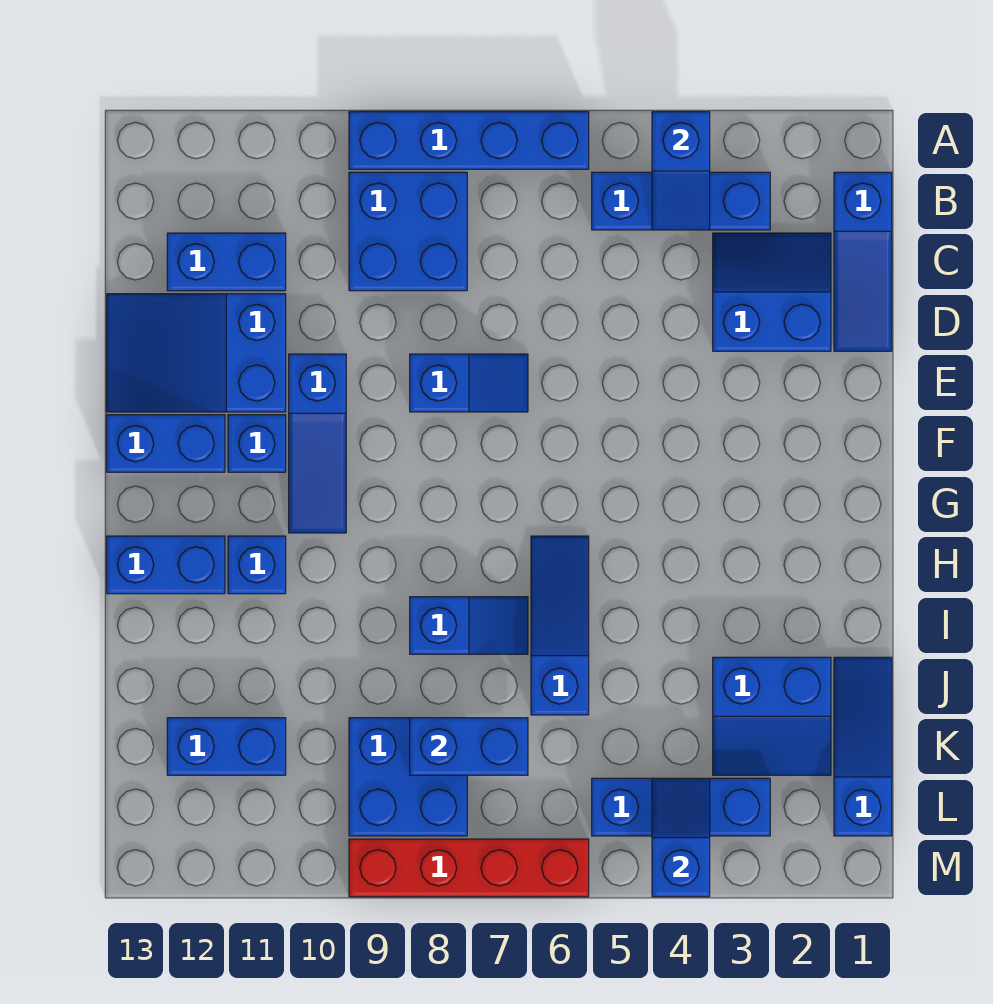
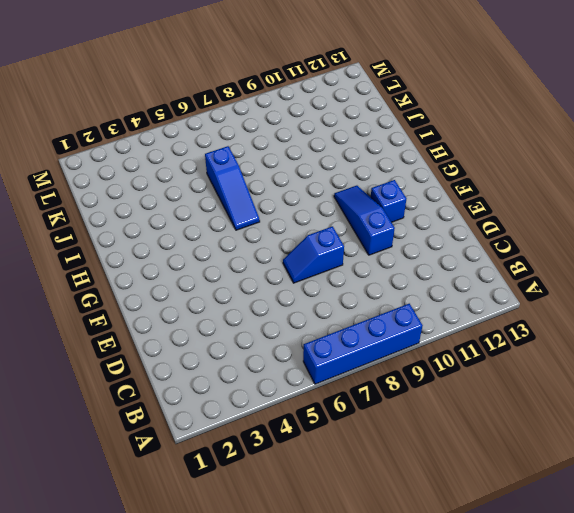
none -> blue 1x3 slope [834,172,892,351]
none -> blue 1x3 brick [592,172,770,230]
none -> blue 2x2 brick [349,172,467,291]

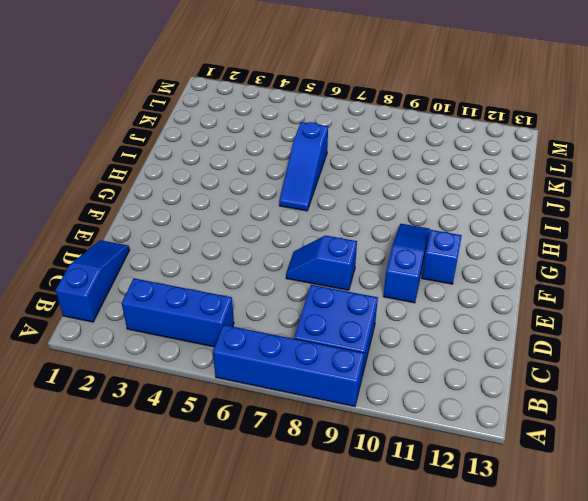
none -> blue 2x2 slope [713,233,831,351]
none -> blue 1x2 brick [167,233,286,291]
none -> blue 2x3 slope [107,294,286,412]

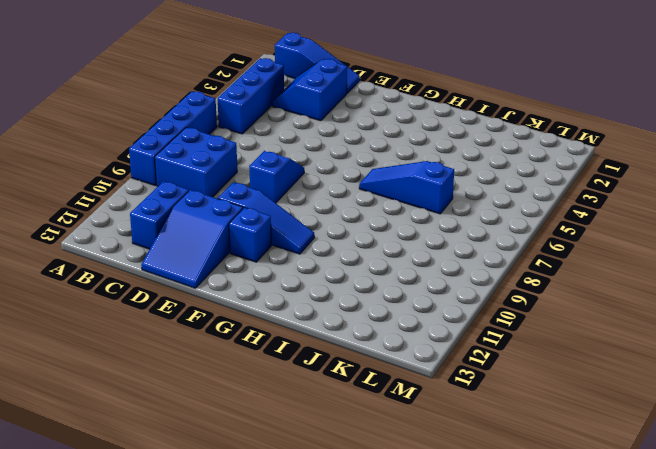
none -> blue 1x2 brick [107,415,225,472]
none -> blue 1x1 brick [228,536,286,594]
none -> blue 1x2 brick [107,536,225,594]

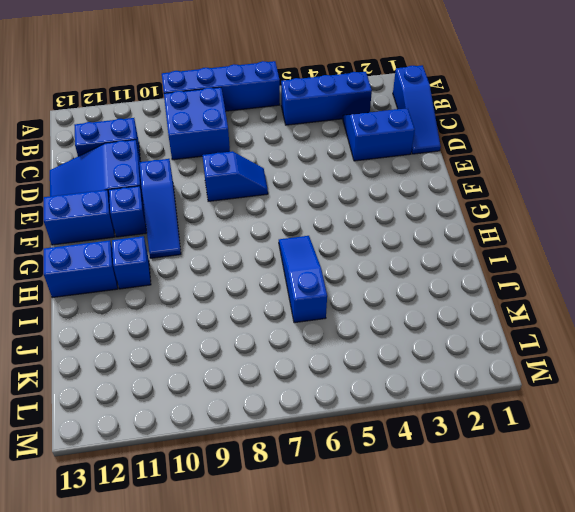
none -> blue 1x2 slope [410,597,528,654]
none -> blue 1x3 slope [834,657,892,836]
none -> blue 2x2 slope [713,657,831,775]

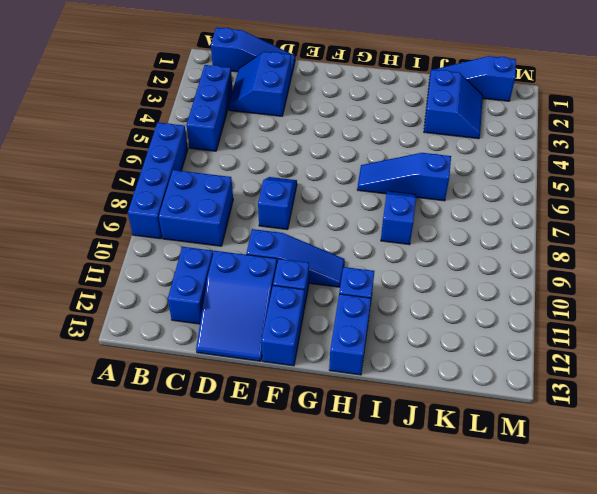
none -> blue 2x2 brick [349,718,467,836]
none -> blue 1x2 brick [167,718,286,775]
none -> blue 1x3 brick [592,778,770,836]

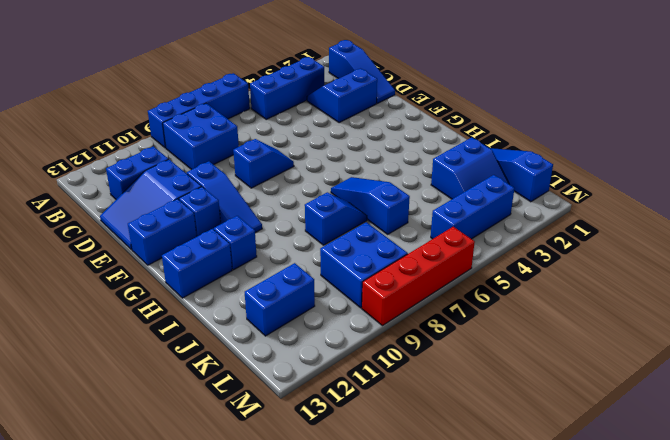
none -> blue 1x2 slope [652,112,710,230]
none -> blue 1x2 brick [410,718,528,775]
none -> blue 1x2 slope [652,778,710,897]

